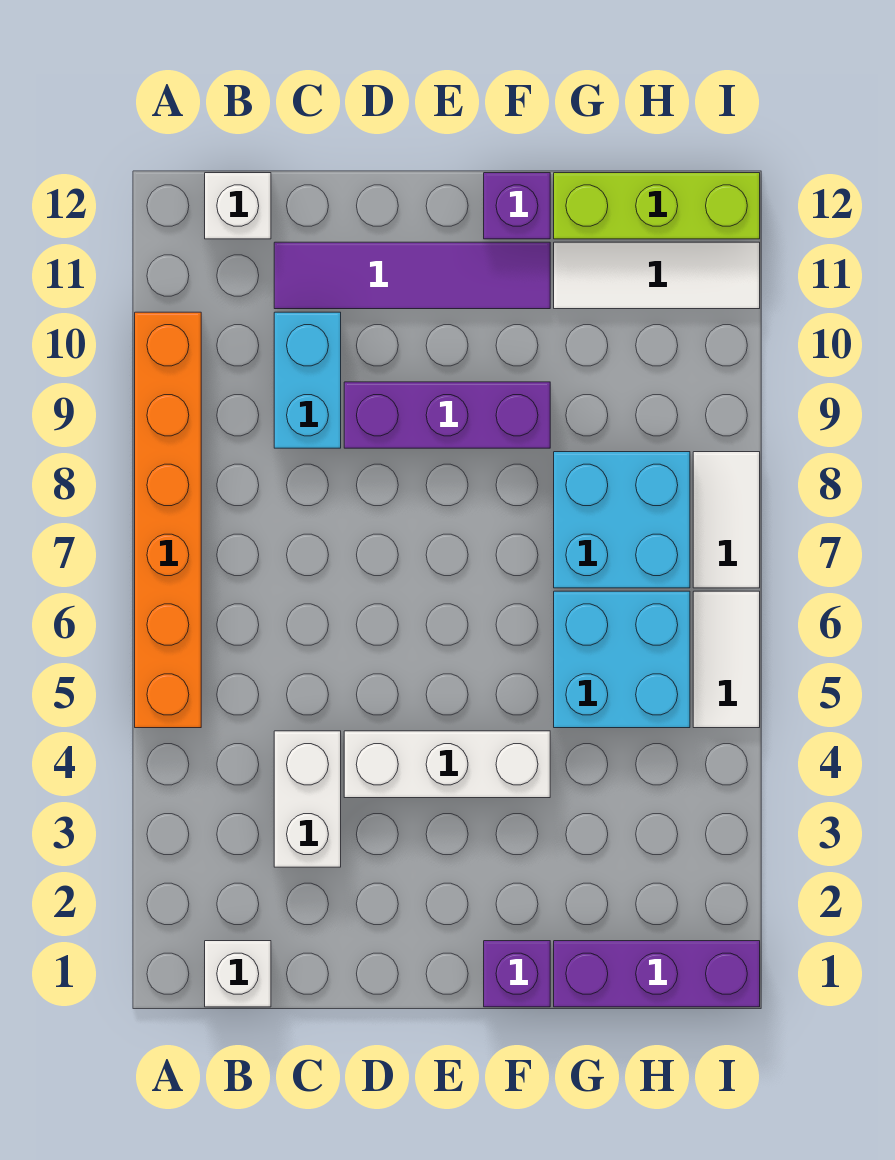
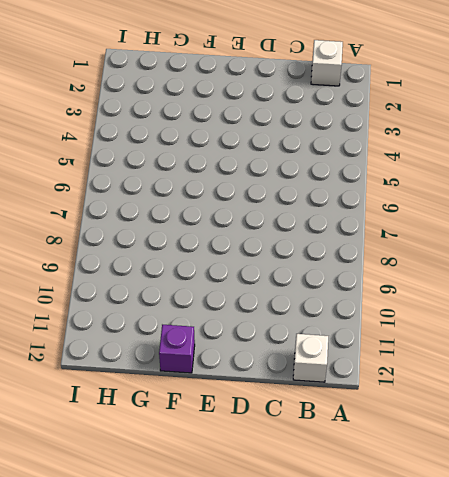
none -> orange 1x6 brick [135,312,201,728]
none -> white 1x2 brick [274,731,341,867]
none -> cyan 1x2 brick [274,312,341,448]

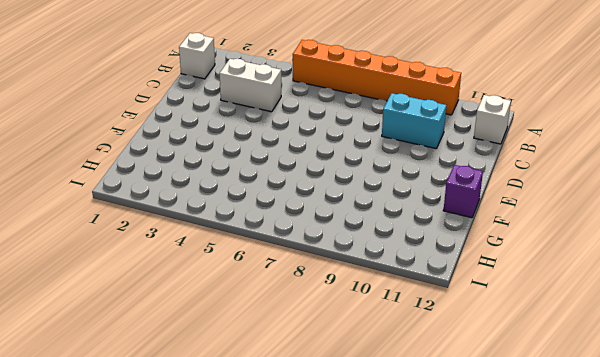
none -> purple 1x4 tile [274,242,550,309]
none -> white 1x3 brick [344,731,550,798]
none -> purple 1x3 brick [344,382,550,448]

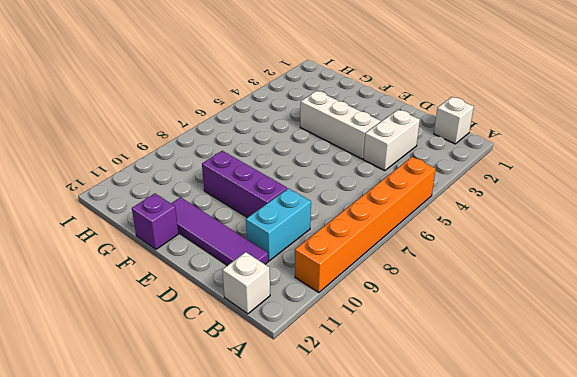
none -> purple 1x1 brick [484,941,550,1007]
none -> purple 1x3 brick [554,941,760,1007]
none -> cyan 2x2 brick [554,591,690,728]

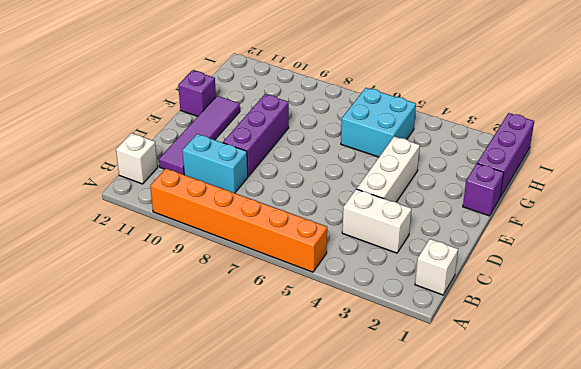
none -> cyan 2x2 brick [554,452,690,588]
none -> white 1x3 tile [554,242,760,309]
none -> lime 1x3 brick [554,173,760,239]

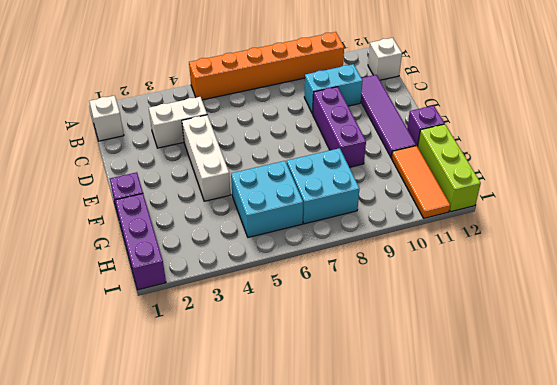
orange 1x3 tile [391,146,450,218] -> white 1x3 tile [554,242,760,309]
none -> white 1x2 tile [693,591,760,728]
none -> white 1x2 tile [693,452,760,588]

